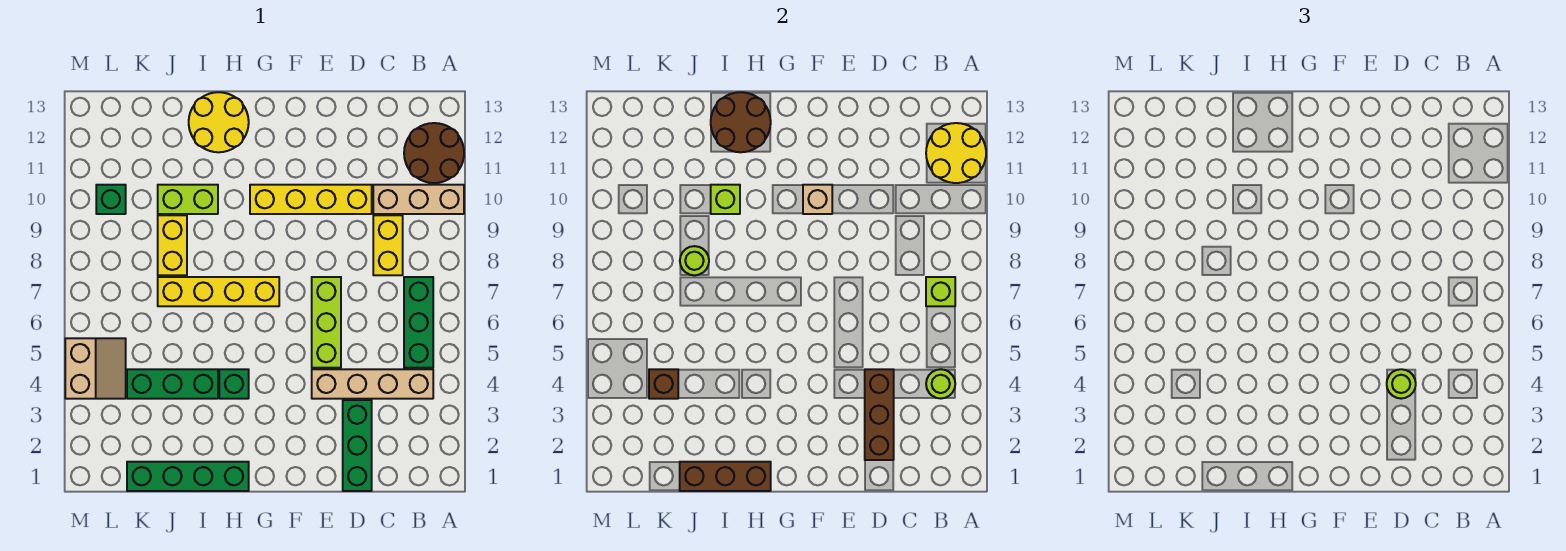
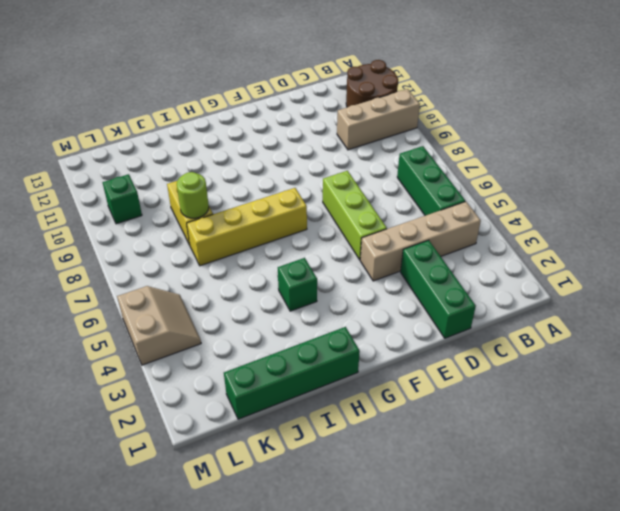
none -> yellow 1x2 brick [373,215,403,275]
none -> yellow 1x4 brick [250,185,372,214]
none -> yellow 2x2 round brick [189,92,249,152]

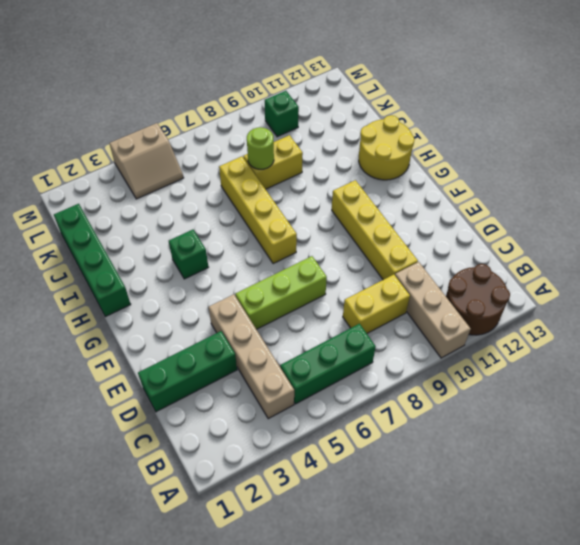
none -> green 1x3 brick [127,369,218,399]
none -> lime 1x2 brick [158,185,218,214]
none -> yellow 2x2 round brick [926,123,986,183]

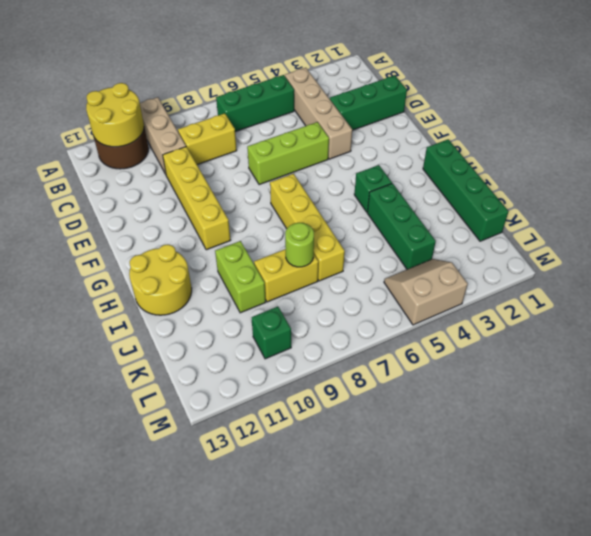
none -> lime 1x1 round brick [926,369,955,399]
none -> lime 1x1 brick [926,277,955,306]
none -> brown 1x3 brick [865,369,894,460]

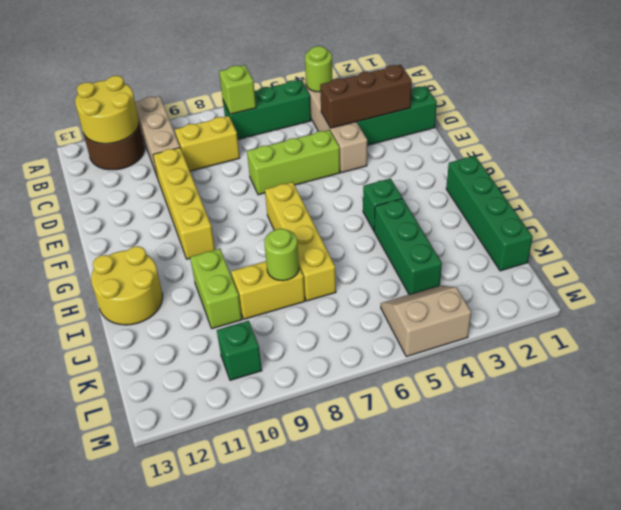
none -> tan 1x1 brick [803,185,832,214]
none -> brown 1x3 brick [680,462,771,491]
none -> brown 2x2 round brick [711,92,771,152]

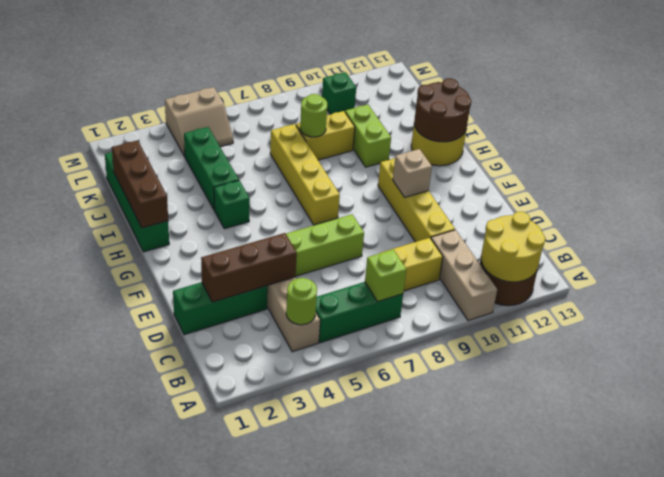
none -> lime 1x1 brick [711,185,740,214]
none -> brown 1x1 brick [649,369,678,399]
none -> lime 1x1 round brick [1387,369,1416,399]

